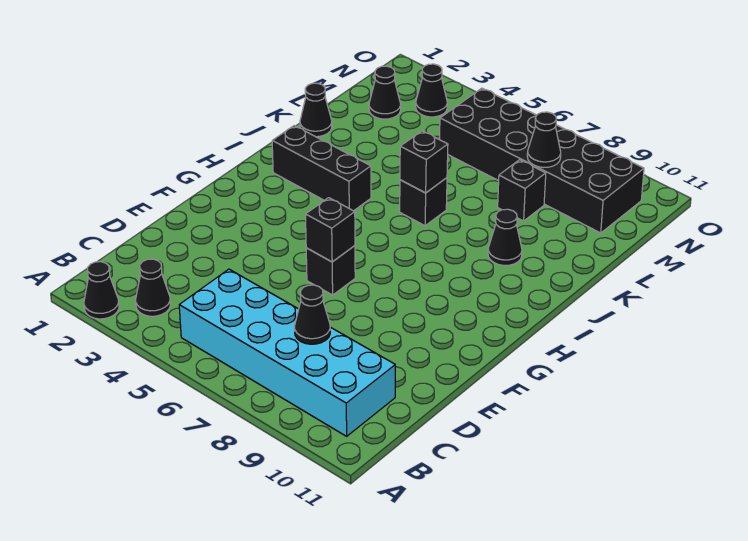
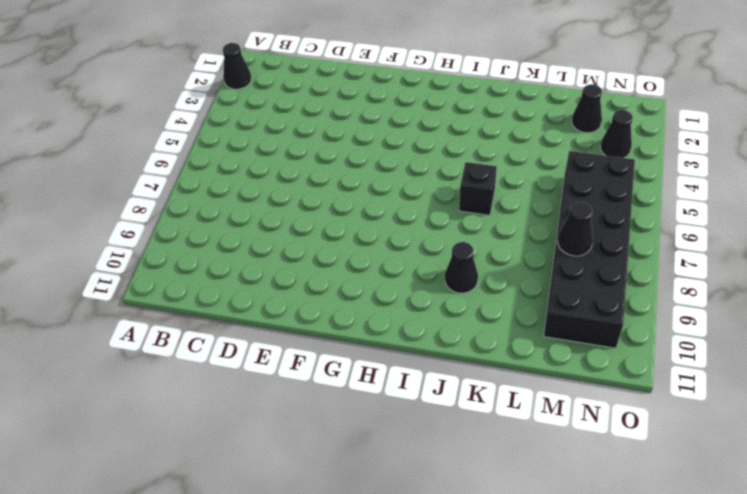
none -> black 1x1 cone [136,259,170,316]
none -> cyan 2x6 brick [179,269,395,436]
none -> black 1x1 brick [306,246,355,295]

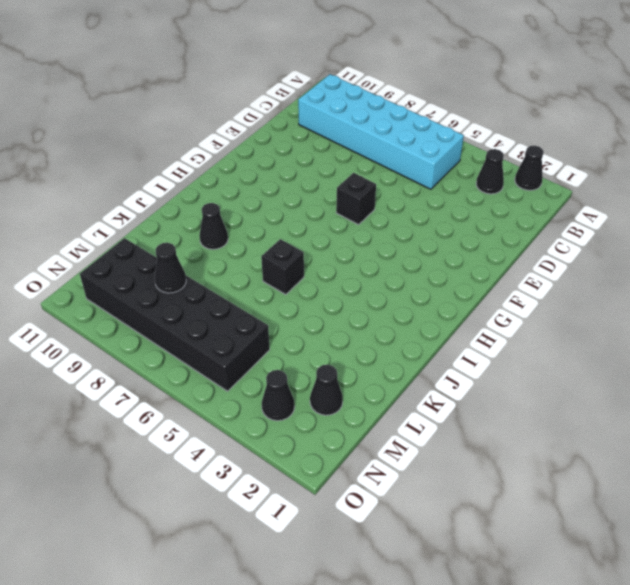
none -> black 1x3 brick [272,126,371,211]
none -> black 1x1 cone [300,83,332,137]
none -> black 1x1 brick [498,160,546,221]

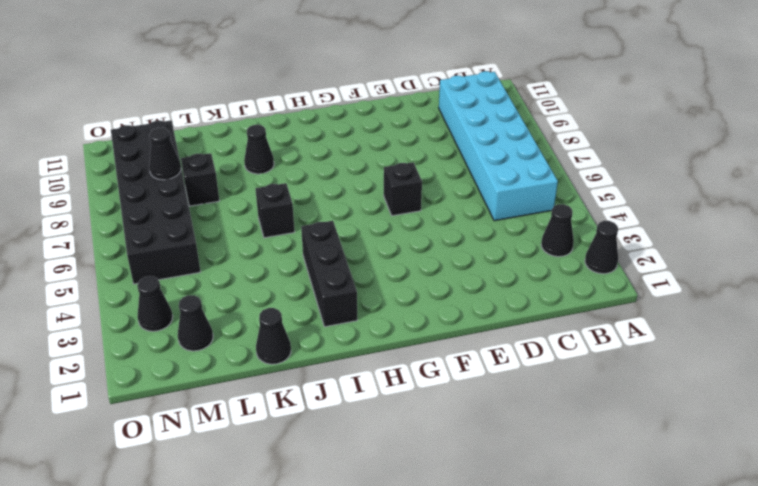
none -> black 1x1 cone [295,285,330,344]
none -> black 1x1 brick [306,198,355,262]
none -> black 1x1 brick [400,131,448,193]

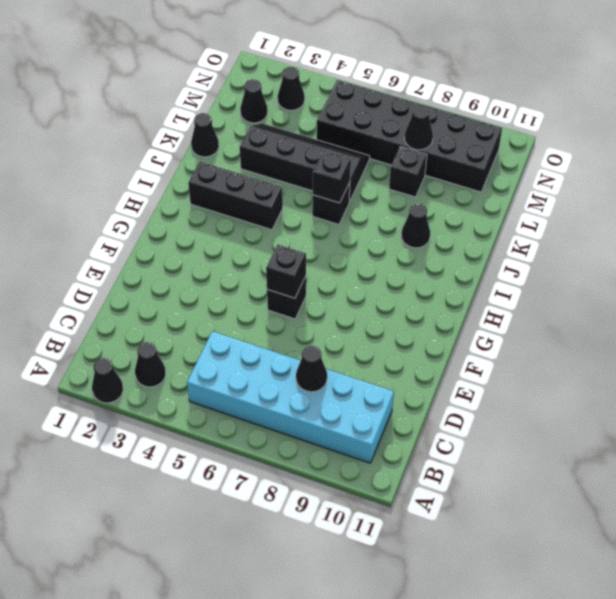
black 2x4 slope [240,124,370,202] -> none

